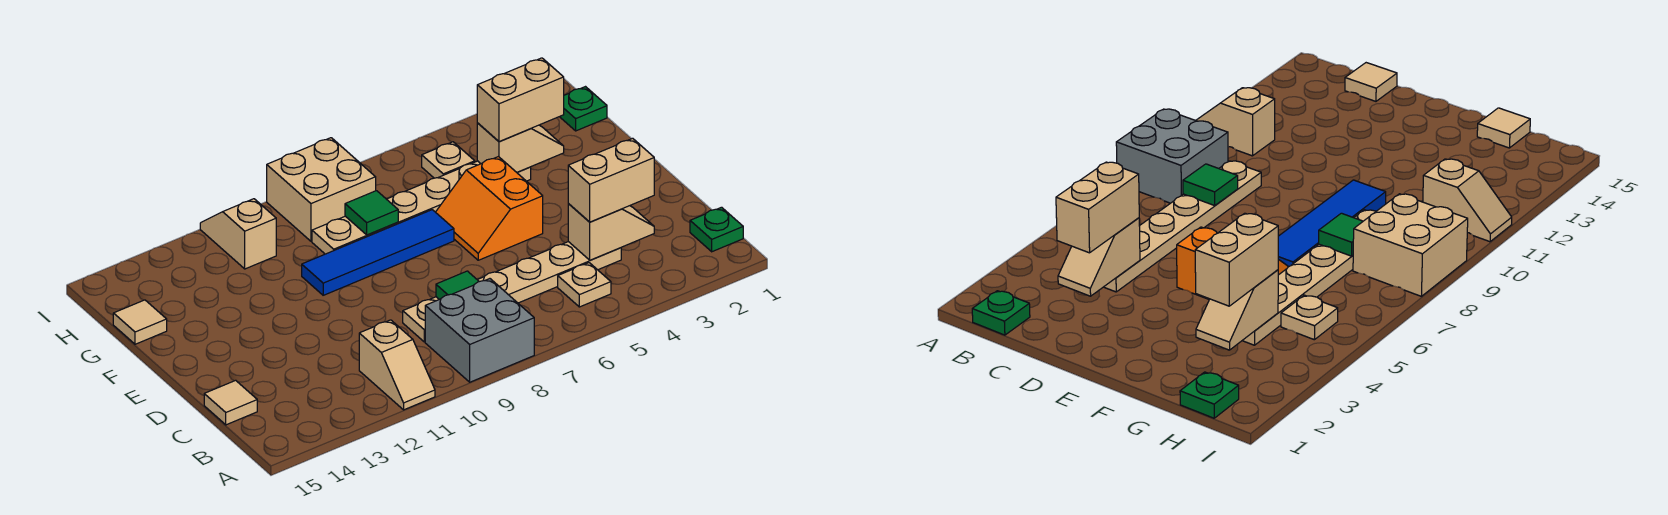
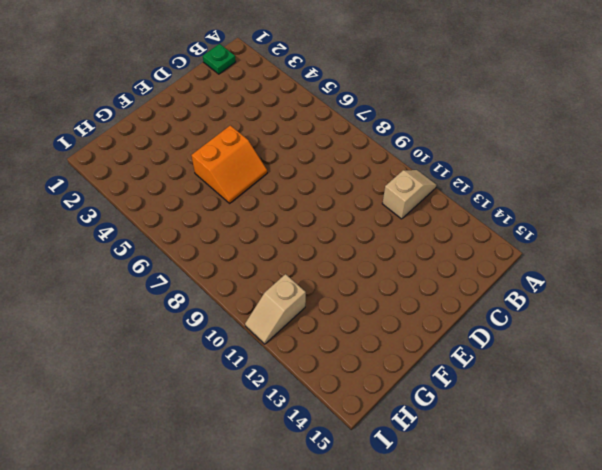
none -> grey 2x2 brick [425,279,534,382]
none -> tan 1x1 plate [558,263,611,307]
none -> tan 1x6 plate [403,242,621,342]

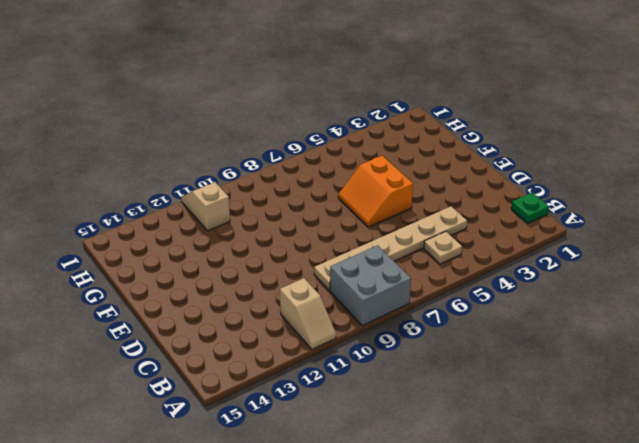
none -> tan 1x1 tile [204,380,257,425]
none -> blue 1x4 tile [302,210,454,295]
none -> tan 1x6 plate [312,161,531,254]

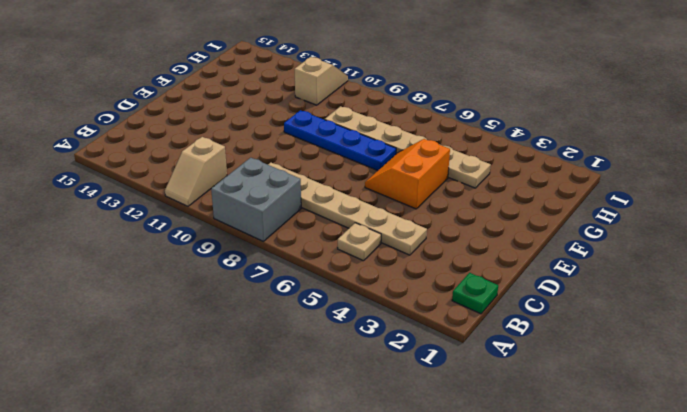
blue 1x4 plate [284,110,396,171] -> blue 1x4 tile [302,210,454,295]
none -> tan 1x1 tile [204,380,257,425]
none -> tan 1x1 tile [113,300,167,344]
none -> green 1x1 plate [560,87,607,131]

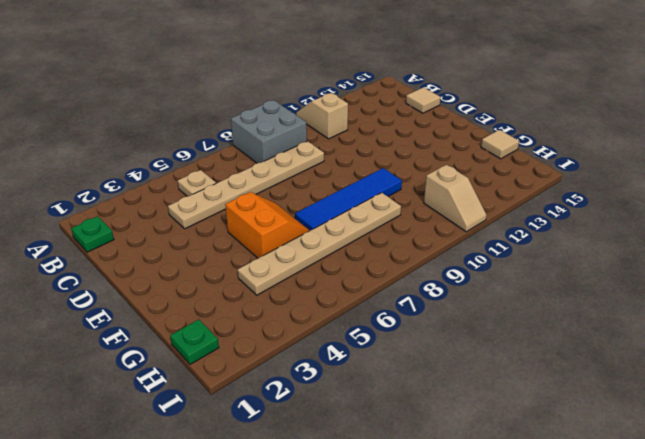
none -> tan 1x1 plate [422,142,475,178]
none -> tan 2x2 brick [267,138,376,241]
none -> tan 1x2 slope [568,204,654,260]

